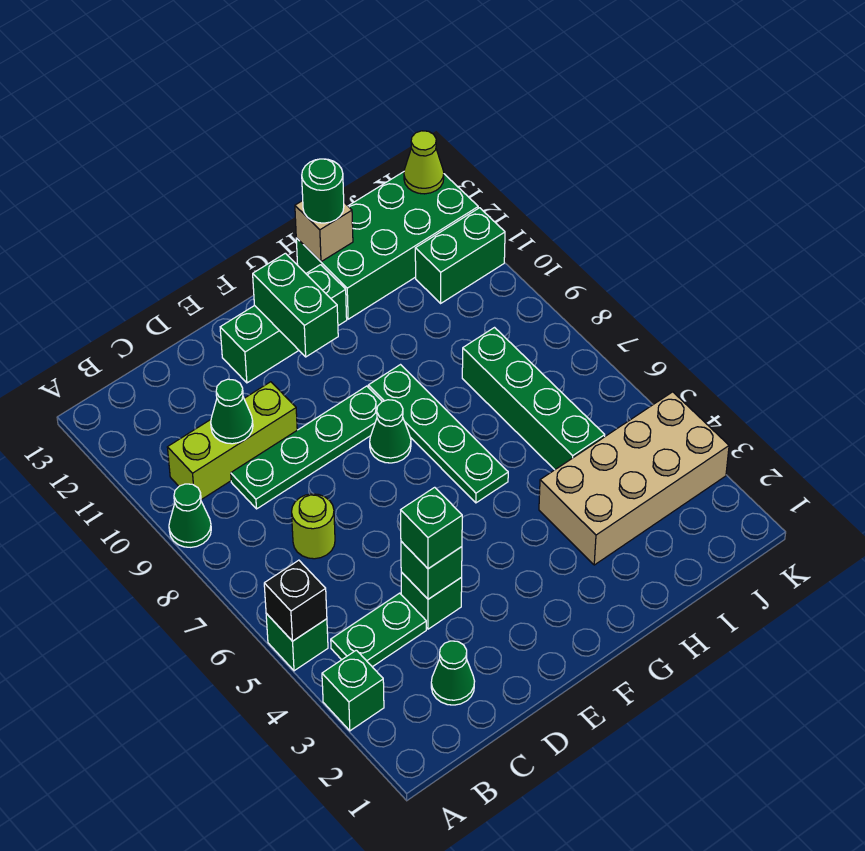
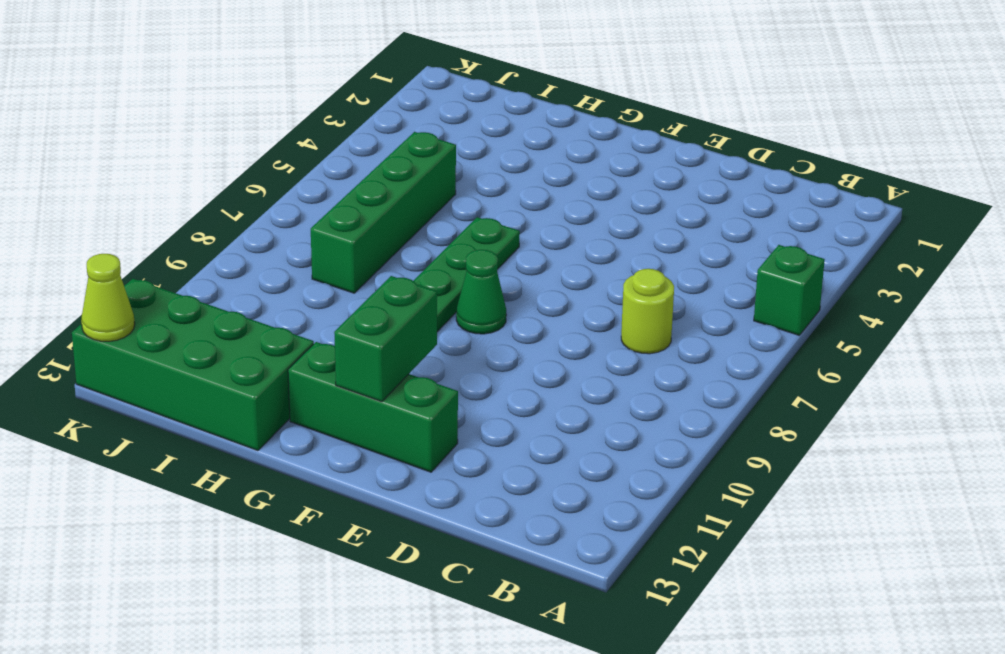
none -> green 1x1 brick [322,650,384,731]
none -> green 1x1 cone [169,484,211,547]
none -> green 1x2 plate [331,593,426,667]

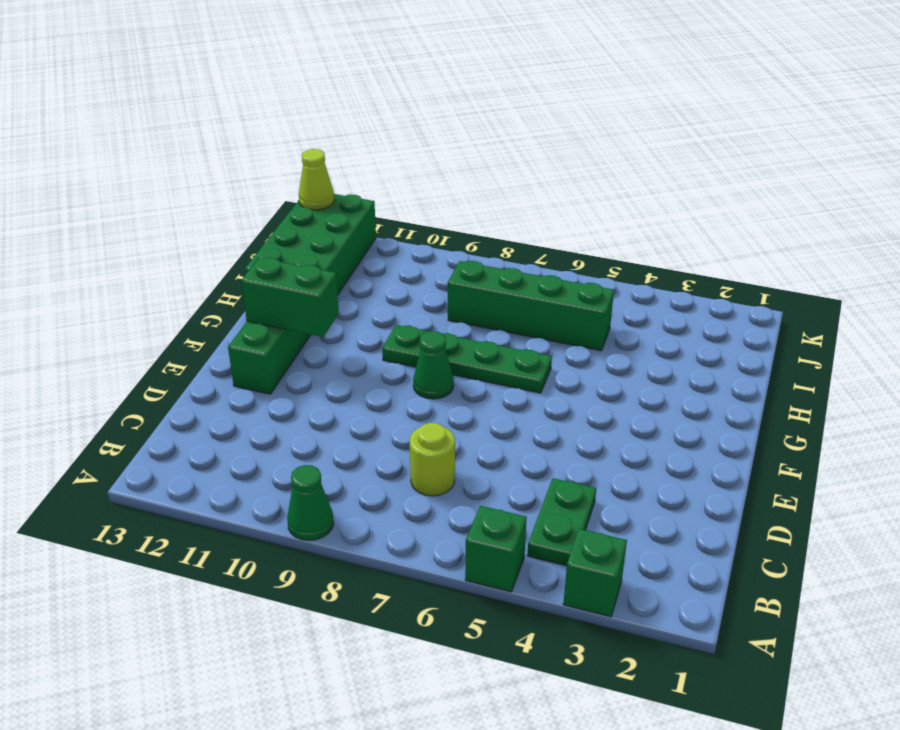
none -> lime 1x3 brick [167,382,297,500]
none -> green 1x1 cone [431,641,475,705]
none -> green 1x4 plate [231,386,382,509]

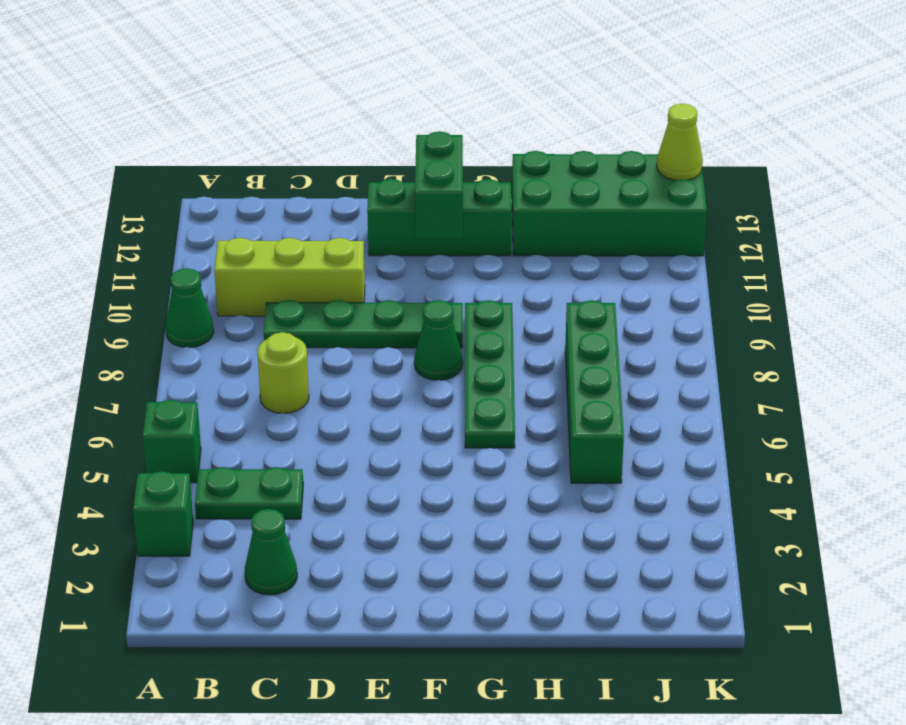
none -> green 1x1 brick [401,572,462,629]
none -> tan 2x4 brick [539,392,729,565]
none -> green 1x2 brick [415,208,505,303]

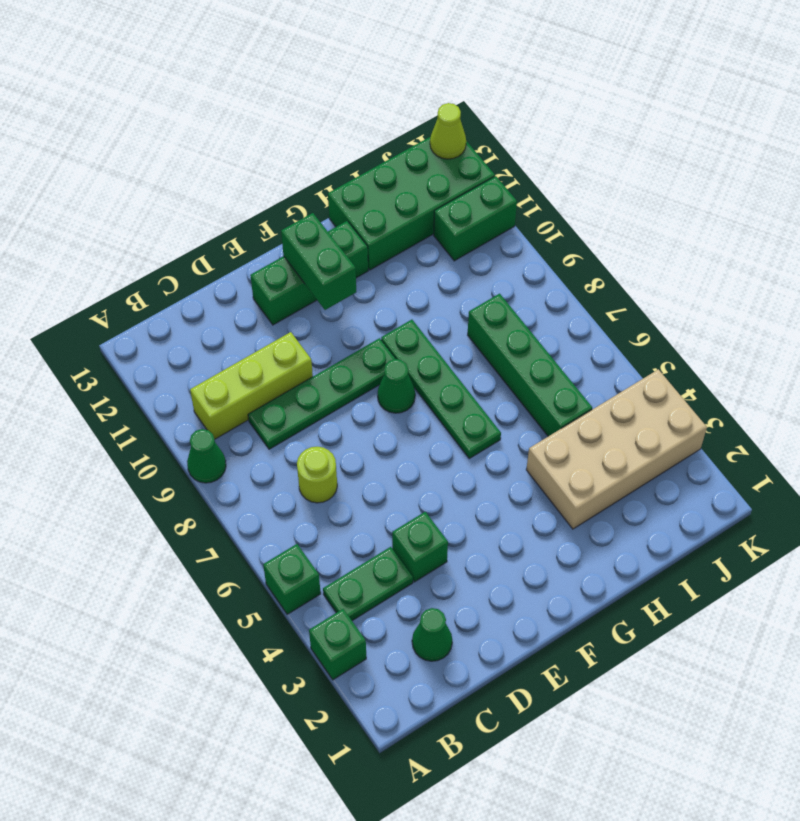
none -> black 1x1 brick [264,560,327,641]
none -> green 1x1 cone [211,379,253,444]
none -> green 1x1 brick [401,541,462,599]

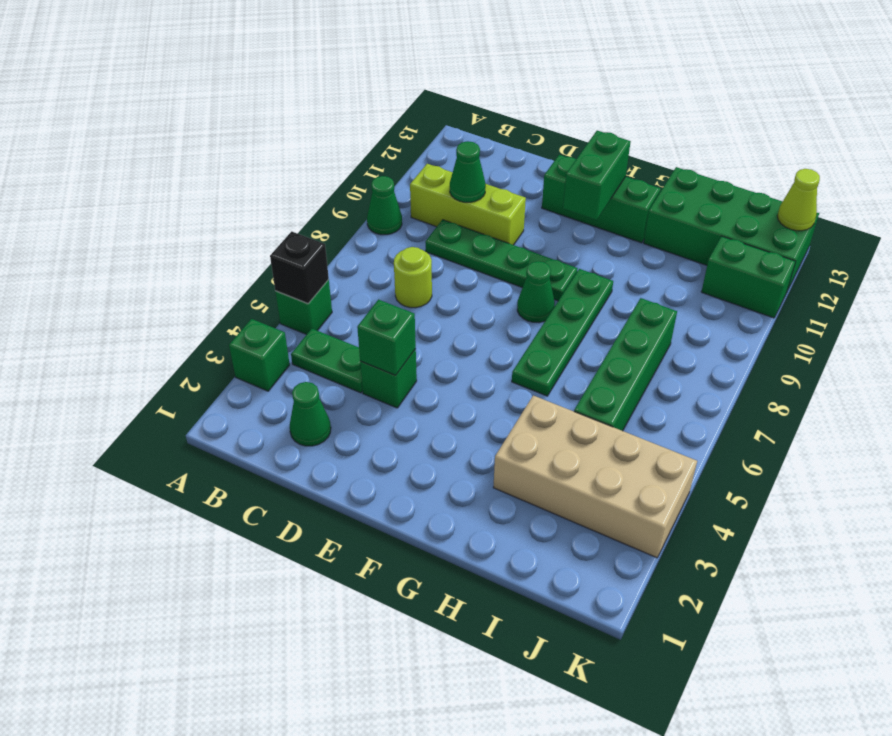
none -> tan 1x1 brick [295,201,353,262]
none -> green 1x1 brick [401,487,462,569]
none -> green 1x1 round brick [302,159,344,223]

